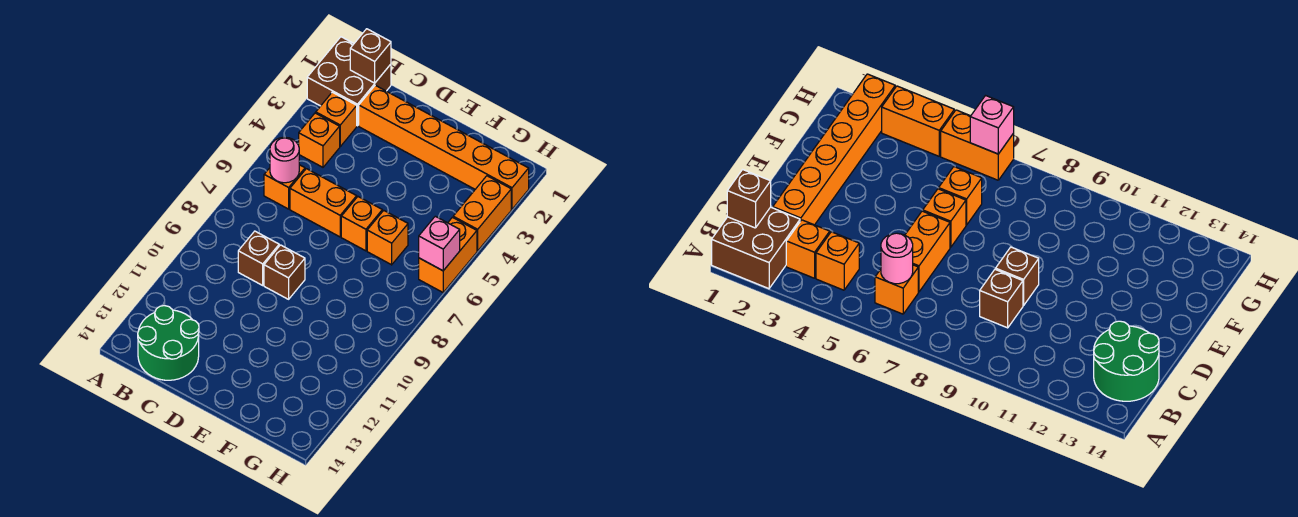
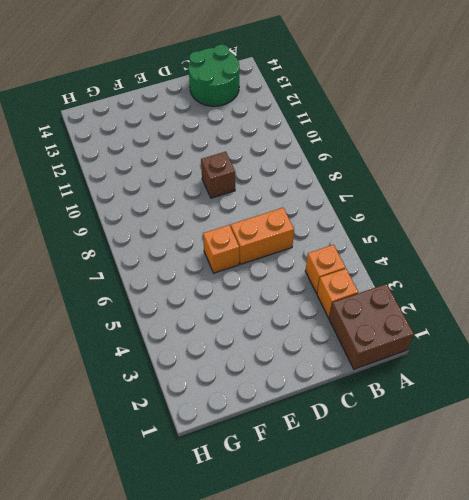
none -> orange 1x1 brick [264,165,305,209]
none -> orange 1x6 brick [359,85,529,209]
none -> brown 1x1 brick [238,231,279,285]

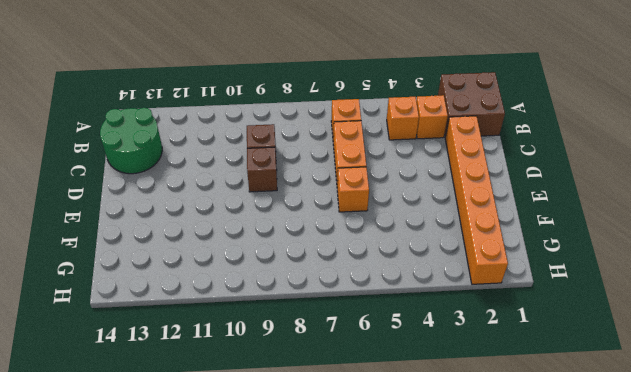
none -> orange 1x1 brick [367,210,408,265]
none -> orange 1x2 brick [453,176,511,251]
none -> orange 1x2 brick [419,217,477,292]

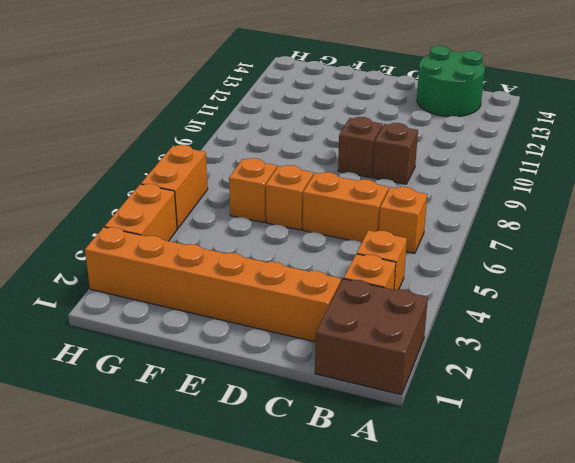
none -> brown 1x1 brick [350,29,391,83]
none -> pink 1x1 round brick [270,137,299,183]
none -> pink 1x1 brick [419,216,460,271]

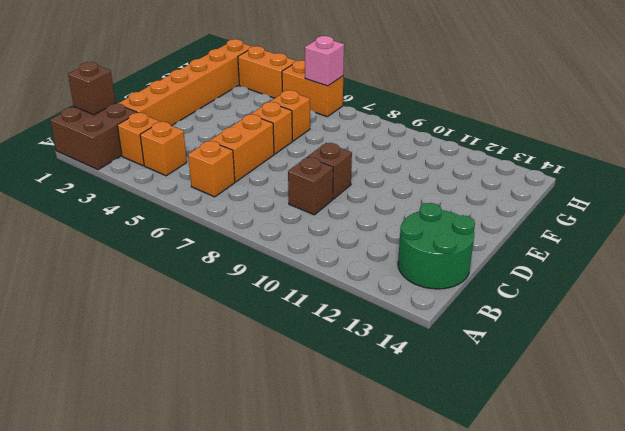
none -> pink 1x1 round brick [270,137,299,183]

